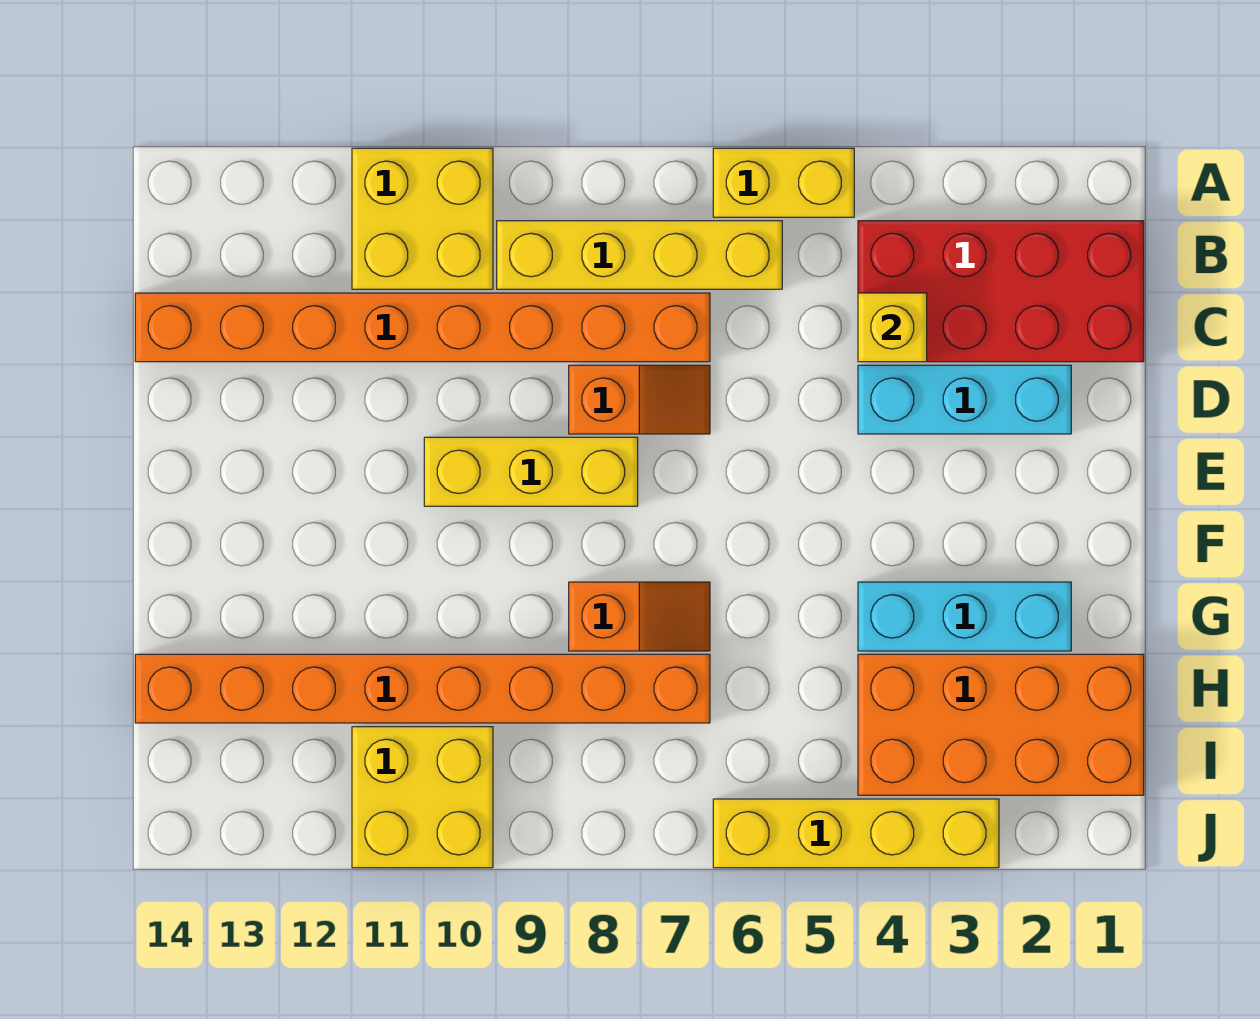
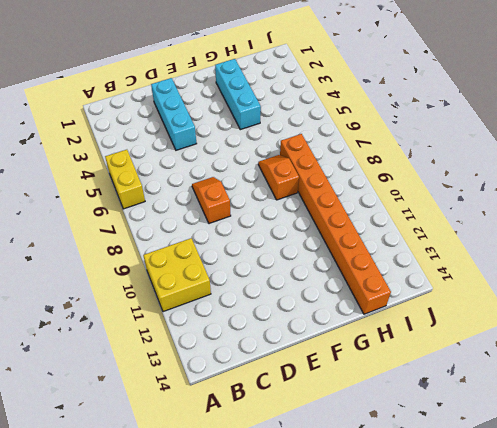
none -> red 2x4 brick [858,221,1144,362]
none -> yellow 1x4 brick [497,221,782,289]
none -> orange 1x8 brick [135,293,710,362]

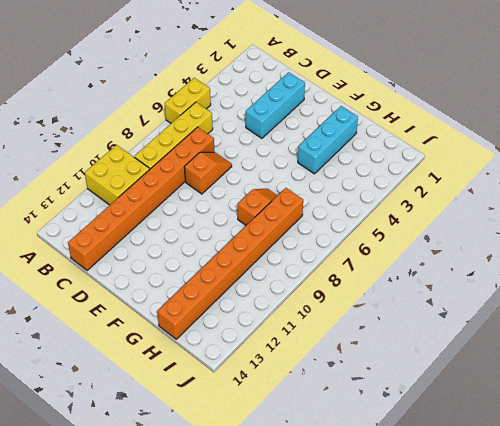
none -> red 2x4 brick [858,221,1144,362]
none -> yellow 1x3 brick [424,437,638,506]
none -> orange 2x4 brick [858,654,1144,795]

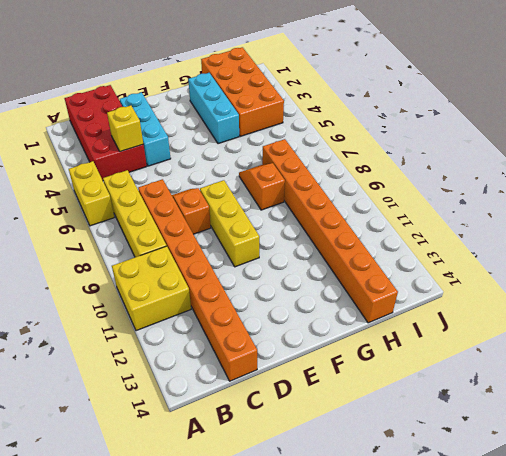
none -> yellow 2x2 brick [352,727,493,868]
none -> yellow 1x4 brick [713,799,999,868]

